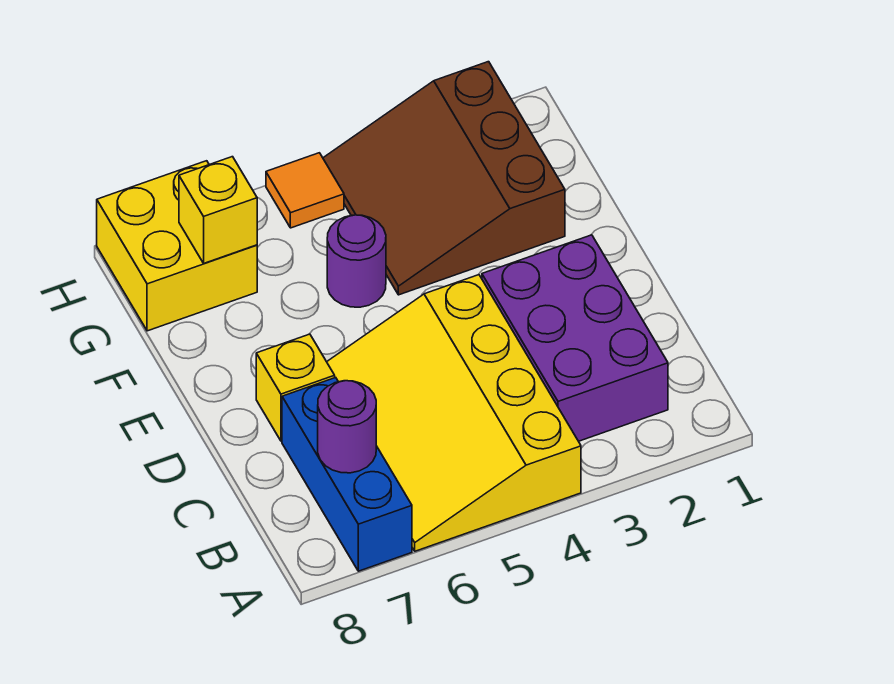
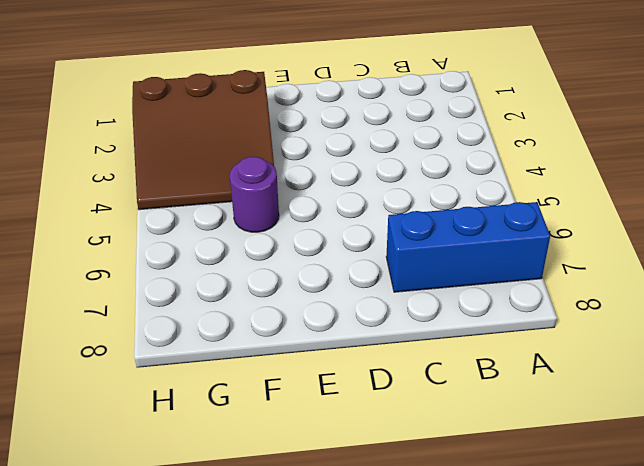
none -> yellow 3x4 slope [327,275,581,551]
none -> purple 2x3 brick [482,235,668,441]

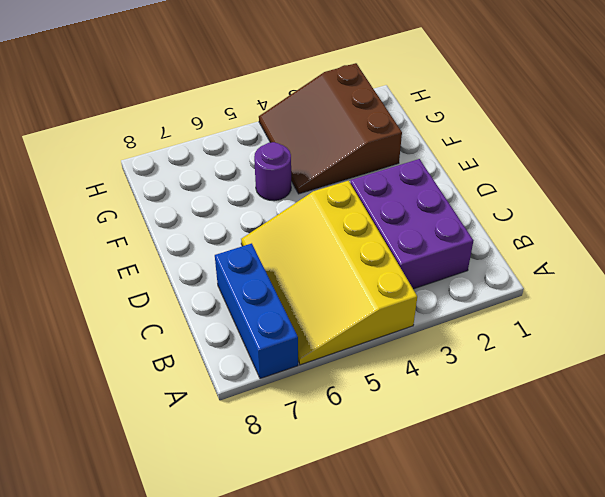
none -> yellow 1x1 brick [256,334,335,441]
none -> yellow 2x2 brick [97,161,257,331]

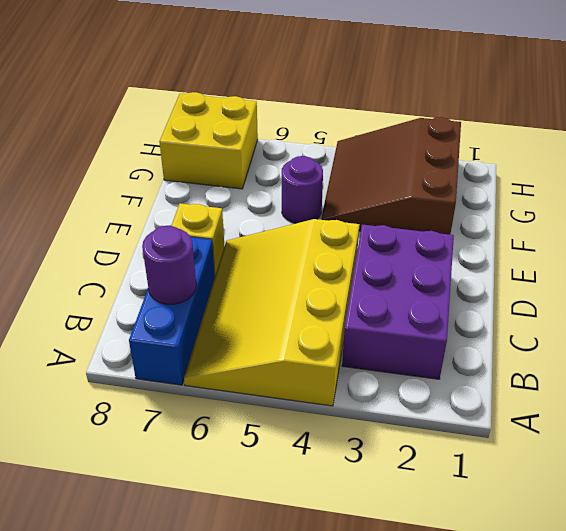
none -> orange 1x1 tile [266,153,344,228]
none -> yellow 1x1 brick [179,157,257,263]

